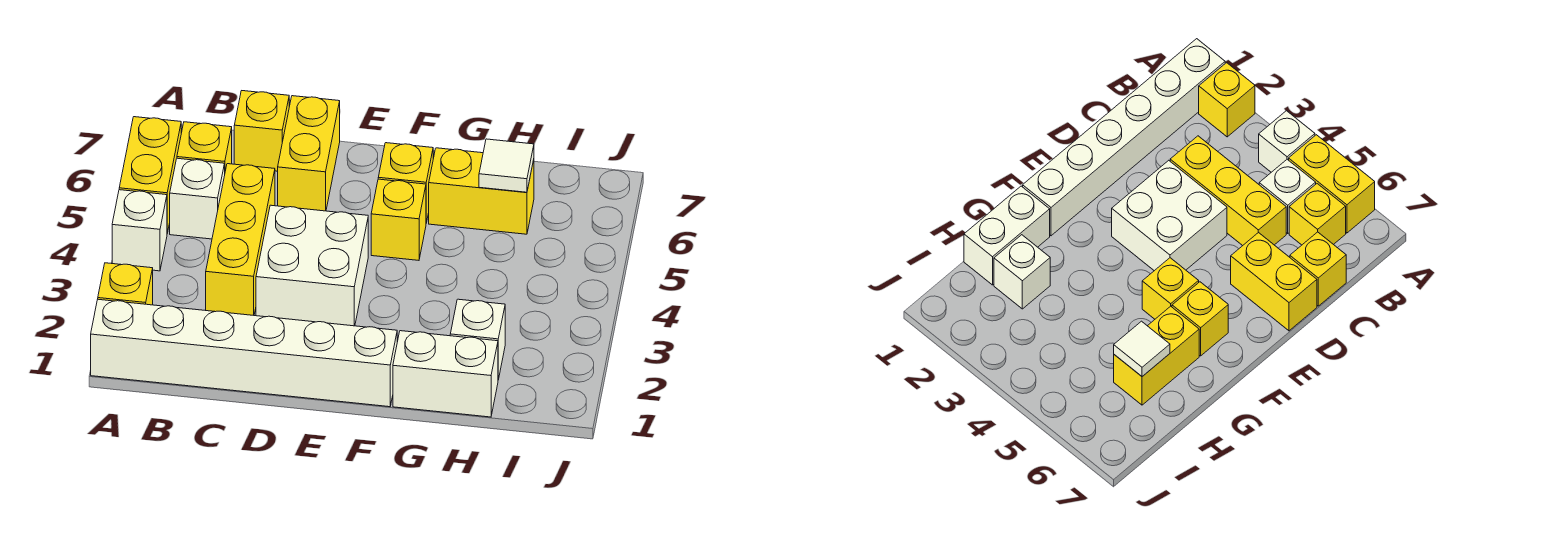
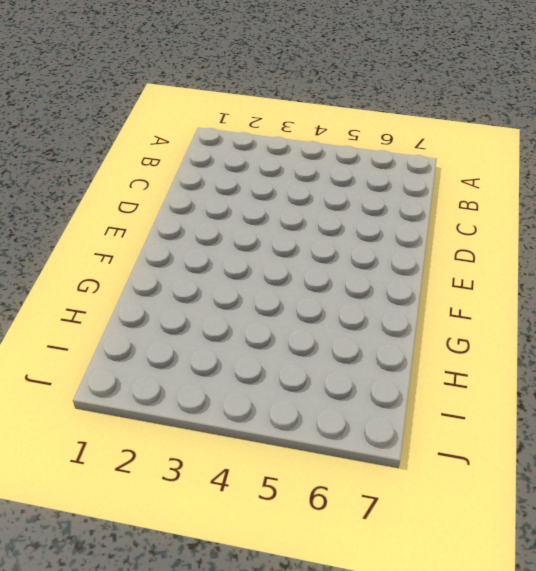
none -> white 1x6 brick [91,299,397,407]
none -> yellow 1x1 brick [98,263,153,305]
none -> white 1x1 brick [112,190,167,271]

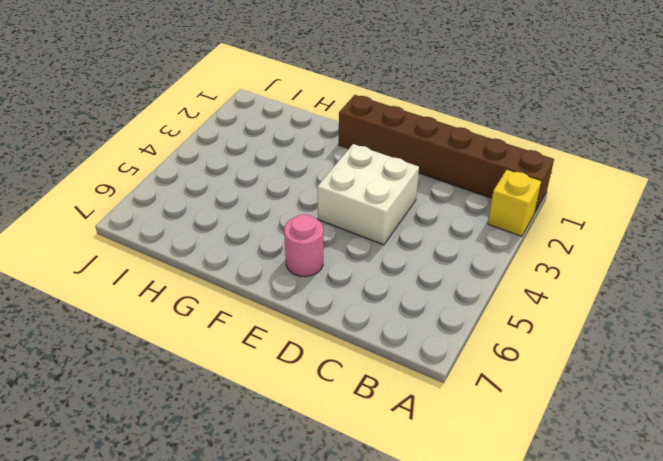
brown 1x6 brick [339,95,554,212] -> white 1x6 brick [91,299,397,407]
pink 1x1 round brick [284,214,323,277] -> none
none -> white 1x1 brick [112,190,167,271]
none -> yellow 1x2 brick [119,117,181,233]
none -> white 1x1 brick [170,158,225,239]

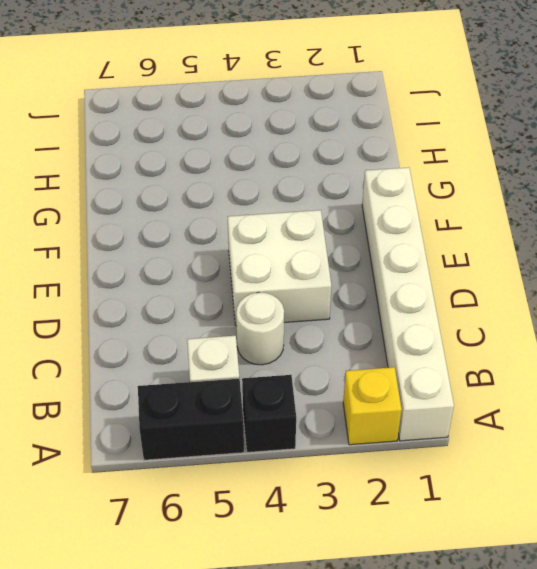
black 1x1 brick [242,375,296,452] -> white 1x1 brick [112,190,167,271]
black 1x2 brick [138,379,244,460] -> yellow 1x2 brick [119,117,181,233]
white 1x1 round brick [236,292,284,365] -> yellow 1x3 brick [206,164,275,315]
none -> yellow 1x1 brick [177,122,232,171]
none -> yellow 1x1 brick [234,91,289,171]
none -> yellow 1x2 brick [278,96,340,211]

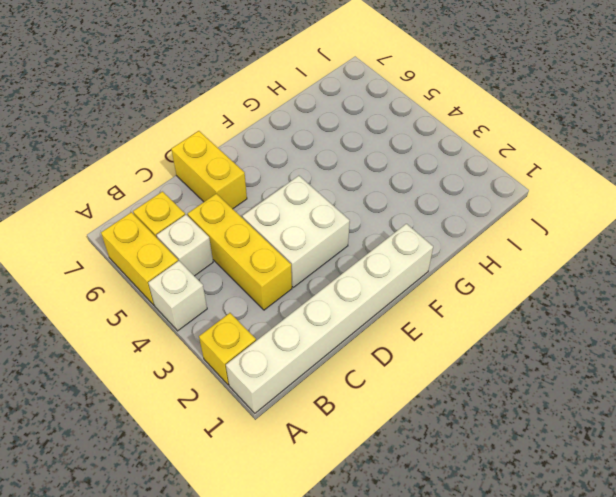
none -> yellow 1x1 brick [234,91,289,171]
none -> yellow 1x1 brick [371,179,426,260]
none -> yellow 1x1 brick [378,143,433,223]

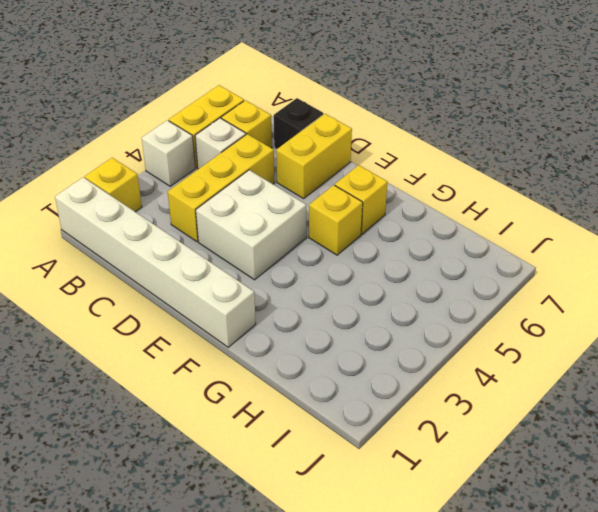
black 1x1 brick [274,98,323,149] -> yellow 1x1 brick [234,91,289,171]
none -> white 1x2 brick [393,331,498,417]
none -> yellow 1x2 brick [429,148,534,234]
none -> white 1x1 brick [450,299,505,380]

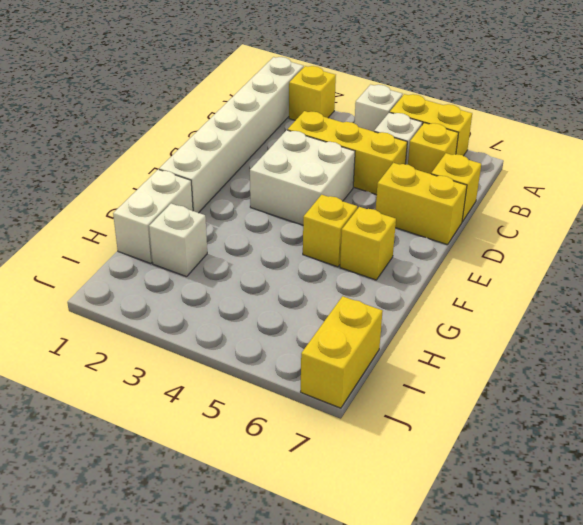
yellow 1x2 brick [301,296,383,408] -> yellow 1x2 brick moved to [429,148,534,234]
none -> white 1x1 tile [479,139,534,192]

